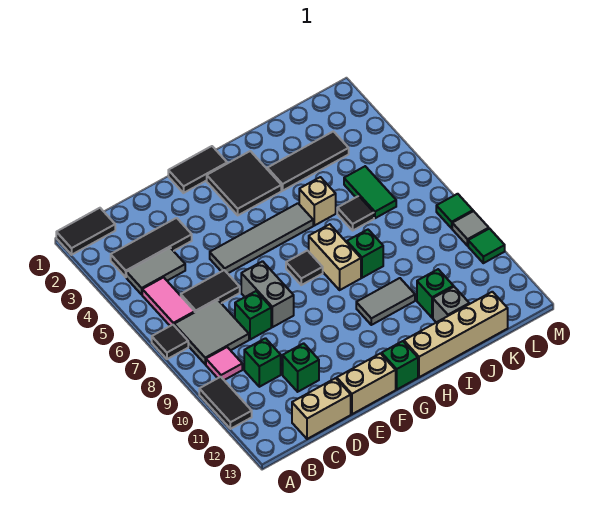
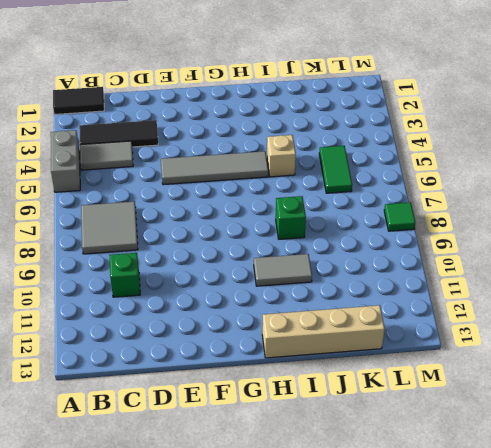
grey 1x2 brick [51,130,80,192] -> grey 1x2 brick moved to [241,261,294,327]
none -> black 1x1 tile [152,325,188,359]
none -> black 1x2 tile [199,377,252,429]
none -> pink 1x2 tile [142,277,195,326]
none -> pink 1x1 tile [206,347,242,380]

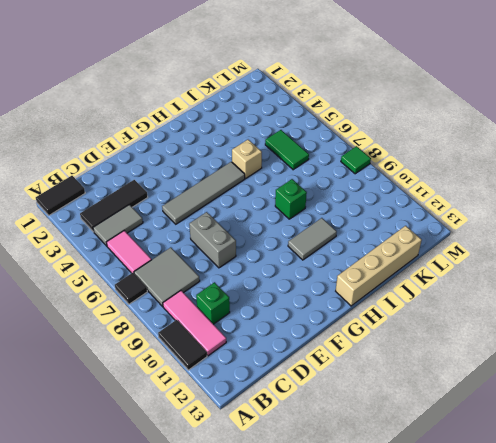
pink 1x3 tile [163,291,226,356] -> pink 1x1 tile [206,347,242,380]
none -> black 1x2 tile [181,270,240,312]
none -> tan 1x2 brick [292,378,351,439]
none -> green 1x1 brick [235,291,271,340]
none -> green 1x1 brick [283,343,319,392]

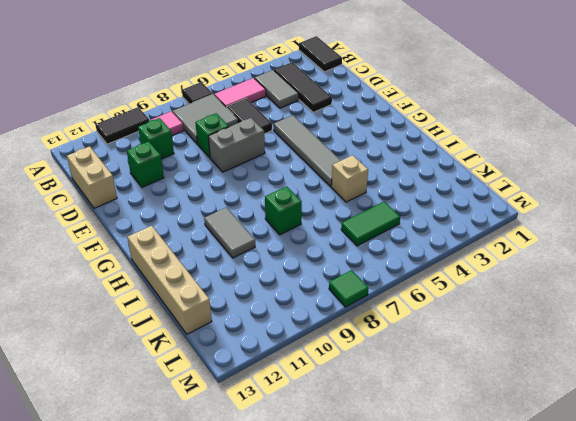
none -> tan 1x2 brick [337,353,396,414]
none -> black 1x2 tile [168,146,227,193]
none -> black 2x2 tile [207,151,281,215]
none -> black 1x1 tile [286,250,323,285]

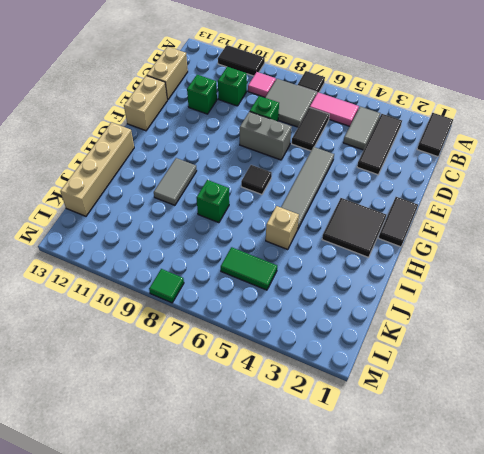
none -> green 1x1 brick [382,341,418,389]
none -> tan 1x2 brick [309,224,361,290]
none -> black 1x3 tile [267,131,349,191]
none -> black 1x1 tile [337,196,374,230]

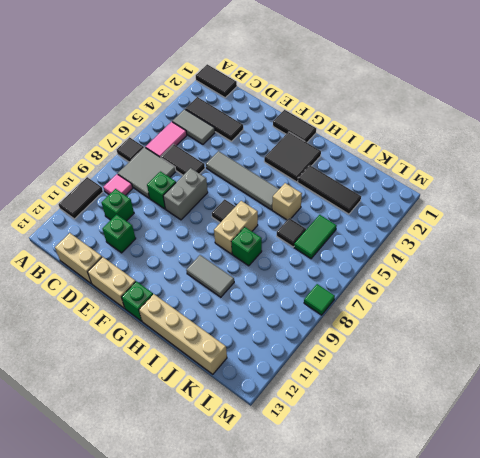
none -> green 1x1 brick [417,269,453,318]
none -> grey 1x1 brick [433,287,469,322]
none -> grey 1x1 tile [452,211,489,246]
none -> green 1x1 tile [468,229,505,263]

